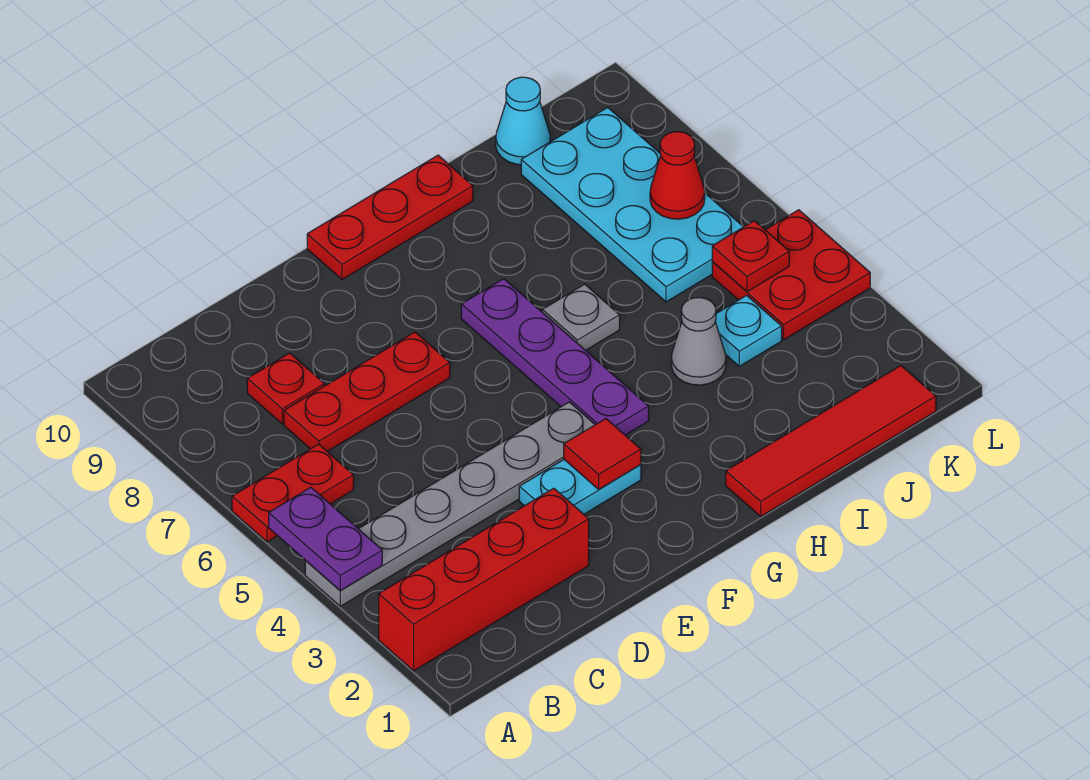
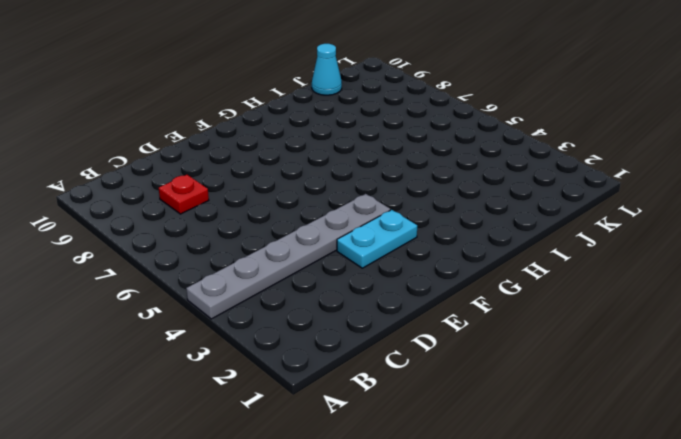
none -> red 1x4 brick [379,488,589,671]
none -> red 1x2 plate [232,444,354,542]
none -> red 1x3 plate [284,332,450,452]

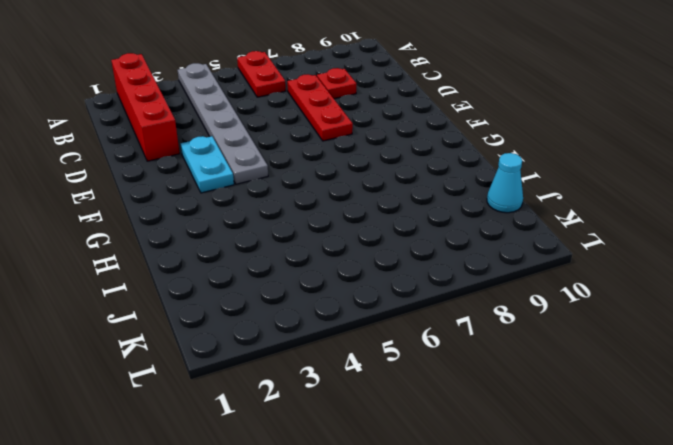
none -> red 1x3 plate [307,155,473,279]
none -> purple 1x4 plate [461,279,649,435]
none -> red 1x4 tile [726,366,936,516]

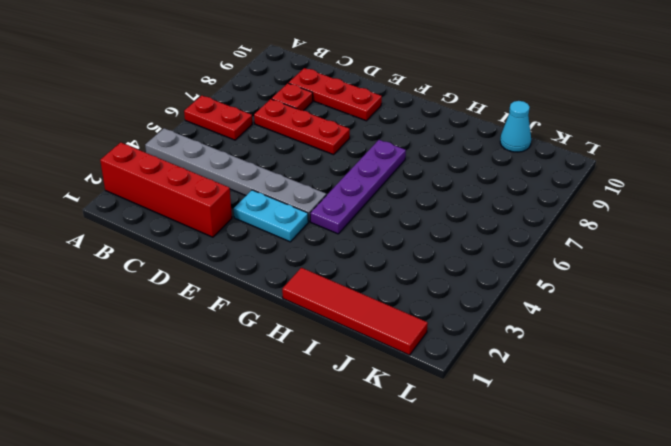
red 1x3 plate [289,68,382,121] -> red 1x3 plate moved to [307,155,473,279]
none -> grey 1x1 plate [542,284,620,350]
none -> grey 1x1 cone [671,298,726,385]
none -> cyan 1x1 plate [715,295,782,366]

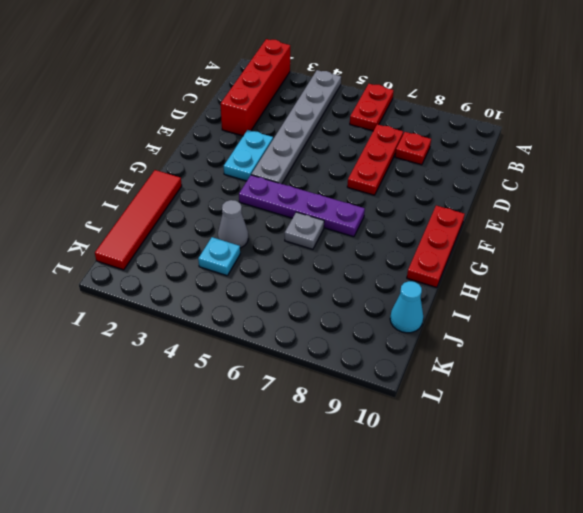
none -> cyan 2x4 plate [521,107,743,302]
none -> red 2x2 plate [712,210,870,340]
none -> purple 1x2 plate [269,487,382,590]

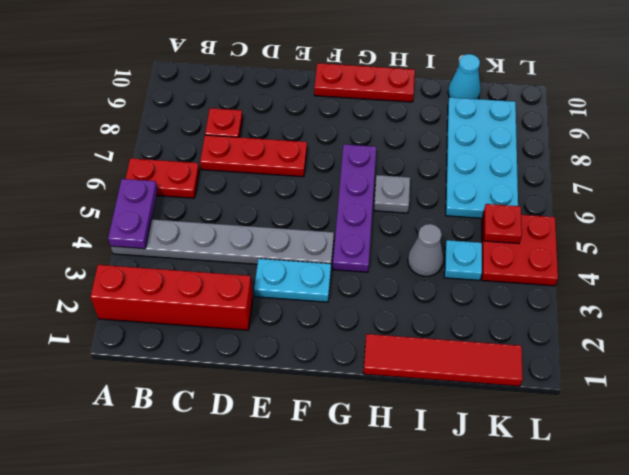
none -> red 1x1 tile [564,419,641,489]
none -> red 1x1 cone [650,132,705,219]

